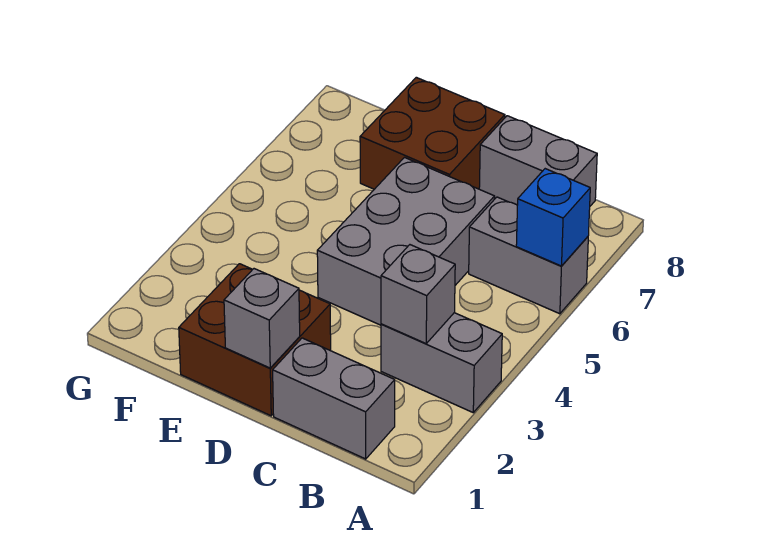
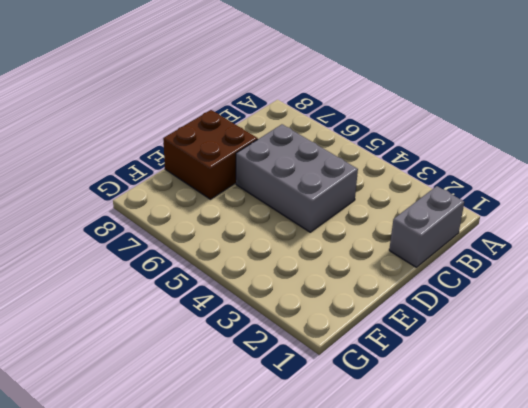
none -> grey 1x2 brick [381,313,502,412]
none -> grey 1x2 brick [469,197,588,314]

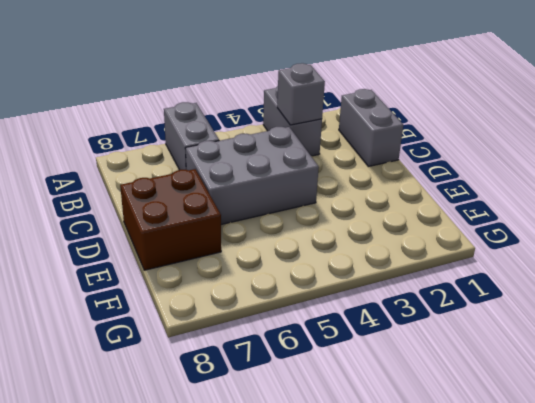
none -> grey 1x2 brick [479,116,597,206]
none -> brown 2x2 brick [179,264,331,416]

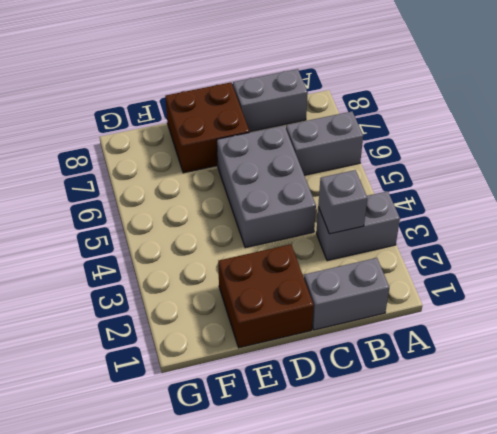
none -> blue 1x1 brick [516,169,590,266]
none -> grey 1x1 brick [224,269,300,368]

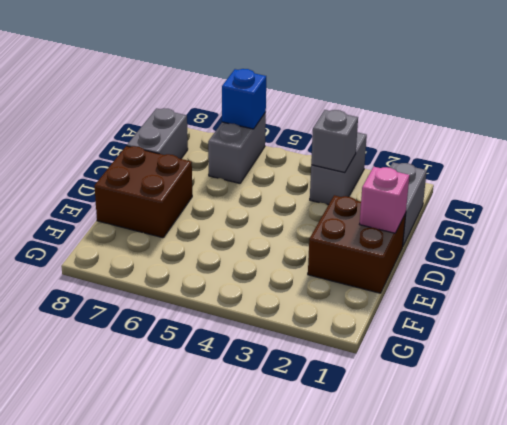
pink 1x1 brick [360,167,410,233] -> grey 1x1 brick [224,269,300,368]
none -> grey 2x3 brick [317,158,495,325]

